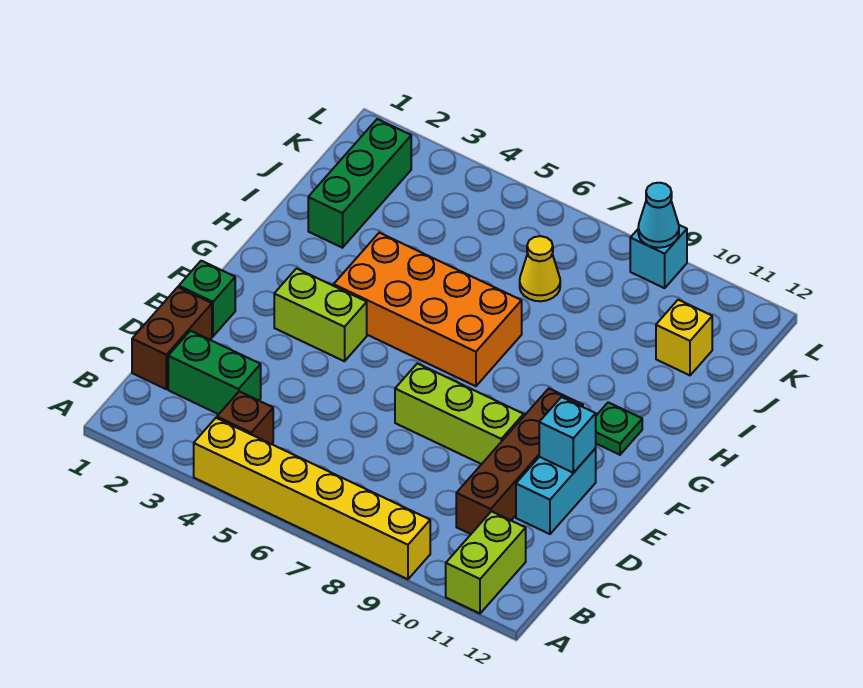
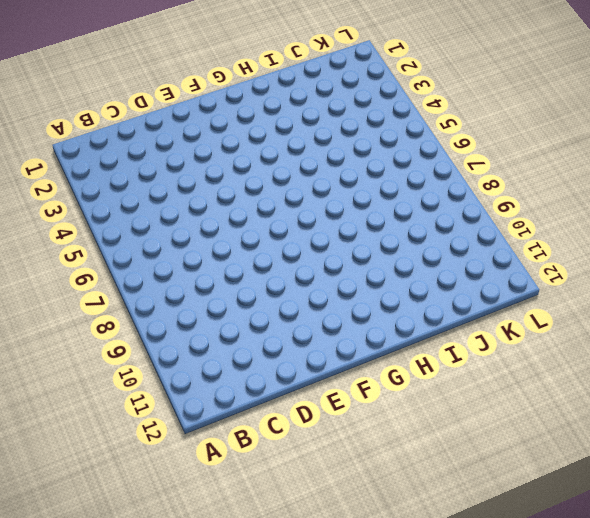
none -> yellow 1x6 brick [194,418,430,579]
none -> lime 1x2 brick [446,511,526,613]
none -> brown 1x1 brick [217,391,273,444]

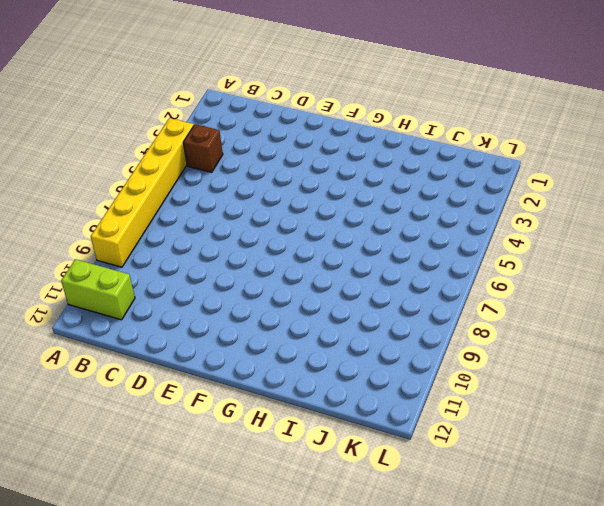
none -> brown 1x2 brick [132,287,212,389]
none -> green 1x2 brick [168,331,261,414]
none -> brown 1x4 brick [456,388,583,534]

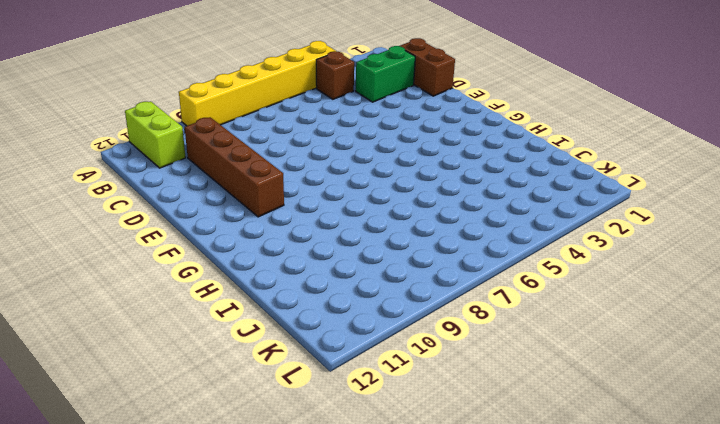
none -> cyan 1x2 brick [516,448,596,534]
none -> green 1x1 brick [179,261,235,336]
none -> lime 1x3 brick [395,363,524,464]

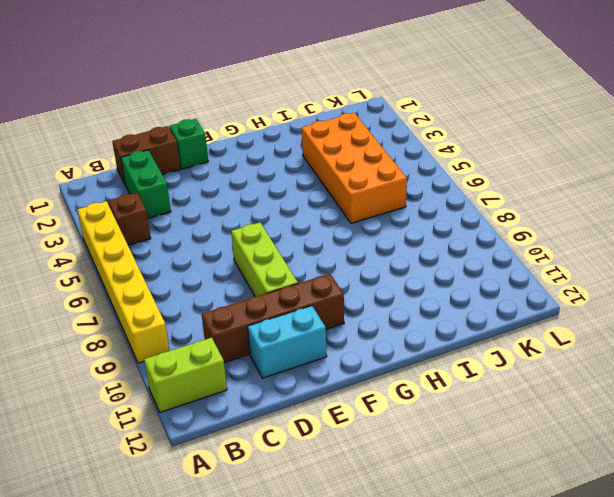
orange 2x4 brick [302,113,407,223] -> orange 2x4 brick moved to [334,233,522,386]
none -> lime 1x2 brick [274,268,367,361]
none -> green 1x1 plate [596,402,642,455]
none -> green 1x3 brick [308,119,411,248]

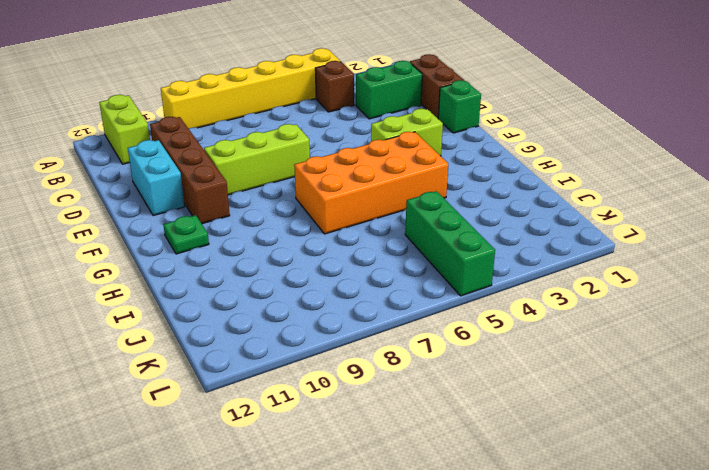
green 1x3 brick [405,191,495,296] -> green 1x3 brick moved to [308,119,411,248]
none -> yellow 1x1 cone [520,236,560,301]
none -> yellow 1x1 brick [656,300,712,375]
none -> cyan 1x1 brick [630,225,687,288]

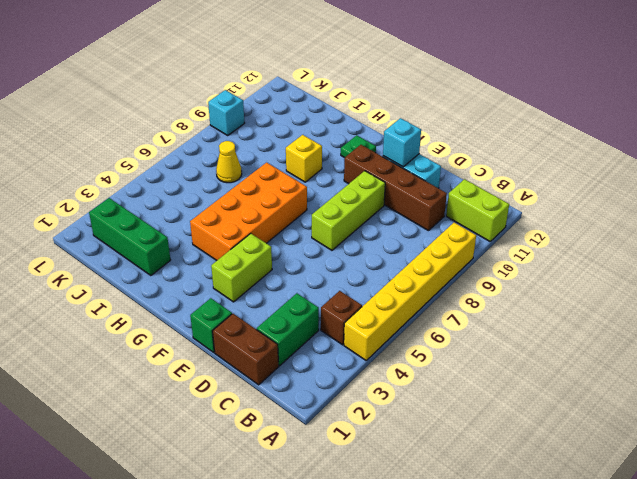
yellow 1x1 brick [286,135,322,182] -> yellow 1x1 brick moved to [656,300,712,375]
none -> cyan 1x1 cone [638,183,679,248]

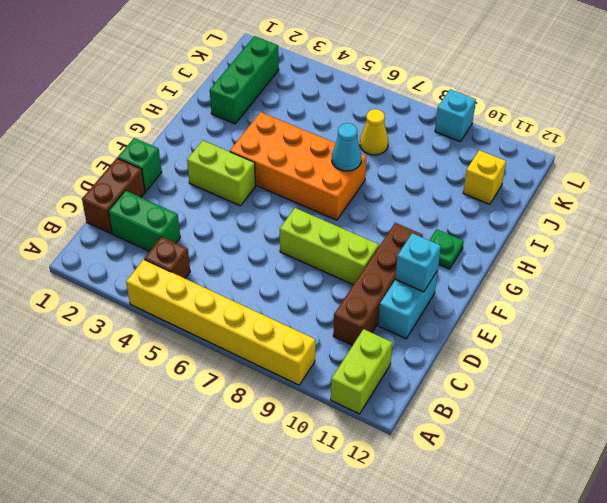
cyan 1x1 cone [332,123,361,171] -> cyan 1x1 cone moved to [638,183,679,248]

